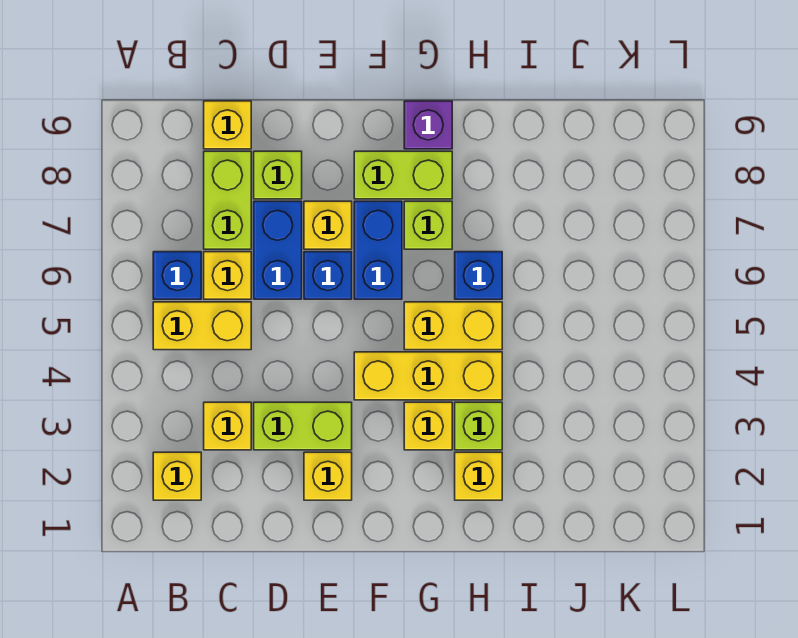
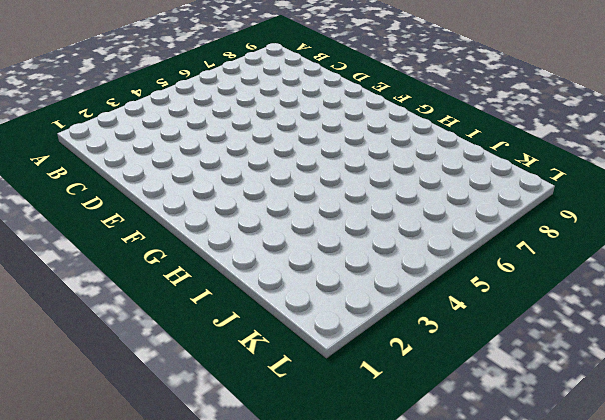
none -> yellow 1x1 brick [153,452,201,500]
none -> yellow 1x2 brick [153,302,251,350]
none -> blue 1x1 brick [153,252,201,299]

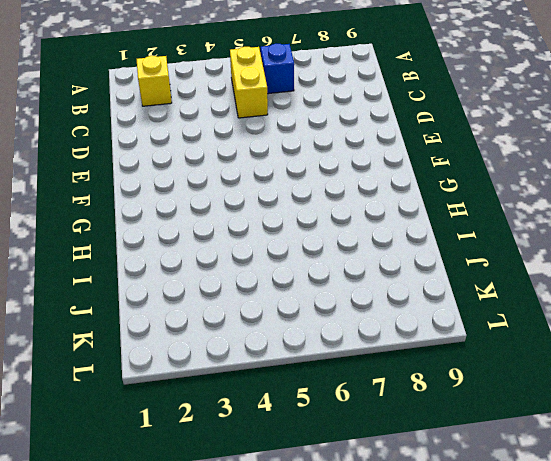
none -> yellow 1x1 brick [204,402,251,450]
none -> yellow 1x1 brick [204,252,251,299]
none -> lime 1x2 brick [204,151,251,249]

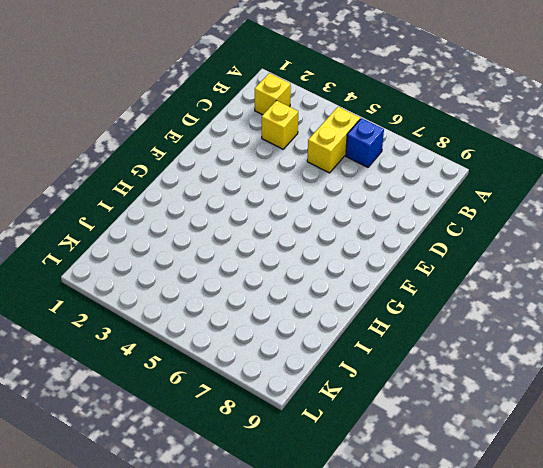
none -> yellow 1x1 brick [204,252,251,299]
none -> lime 1x2 brick [204,151,251,249]
none -> yellow 1x1 brick [204,101,251,149]

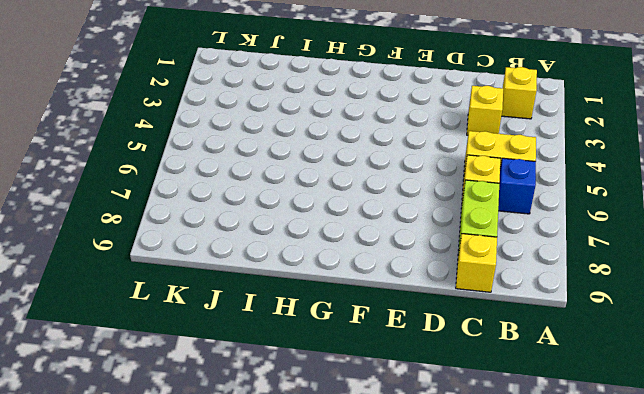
none -> lime 1x2 brick [254,402,352,450]
none -> blue 1x2 brick [254,201,302,299]
none -> lime 1x1 brick [254,151,302,199]

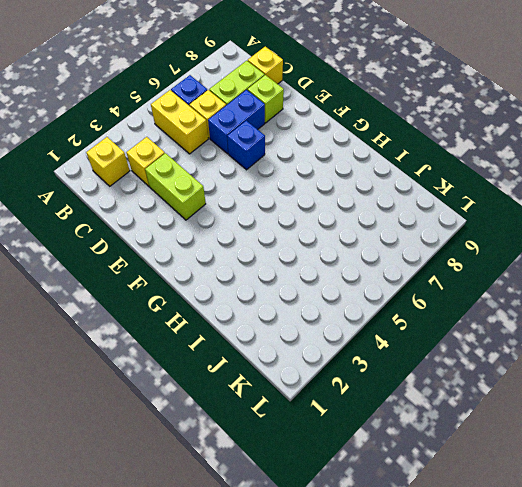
none -> yellow 1x1 brick [304,452,352,500]
none -> yellow 1x1 brick [304,201,352,249]
none -> yellow 1x3 brick [354,352,502,400]

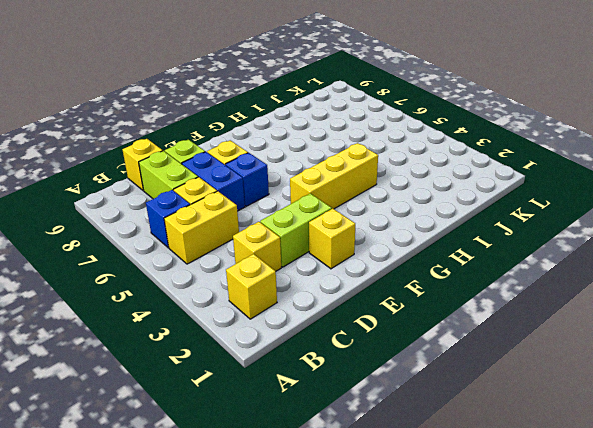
none -> blue 1x2 brick [354,201,402,299]
none -> lime 1x2 brick [354,151,452,199]
none -> yellow 1x1 brick [404,402,452,450]

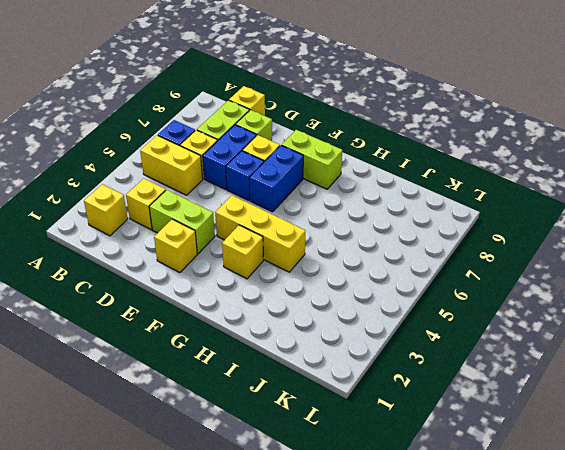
none -> yellow 1x2 brick [404,302,502,350]
none -> lime 1x1 brick [404,201,452,249]
none -> purple 1x1 brick [404,101,452,149]

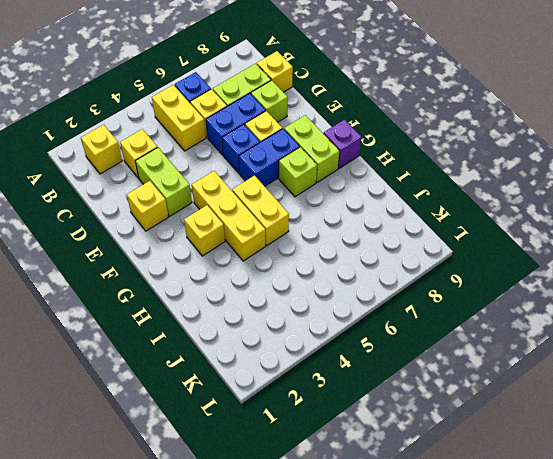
none -> yellow 1x1 brick [455,452,502,500]
none -> lime 1x1 brick [455,402,502,450]
none -> blue 1x1 brick [455,252,502,299]

